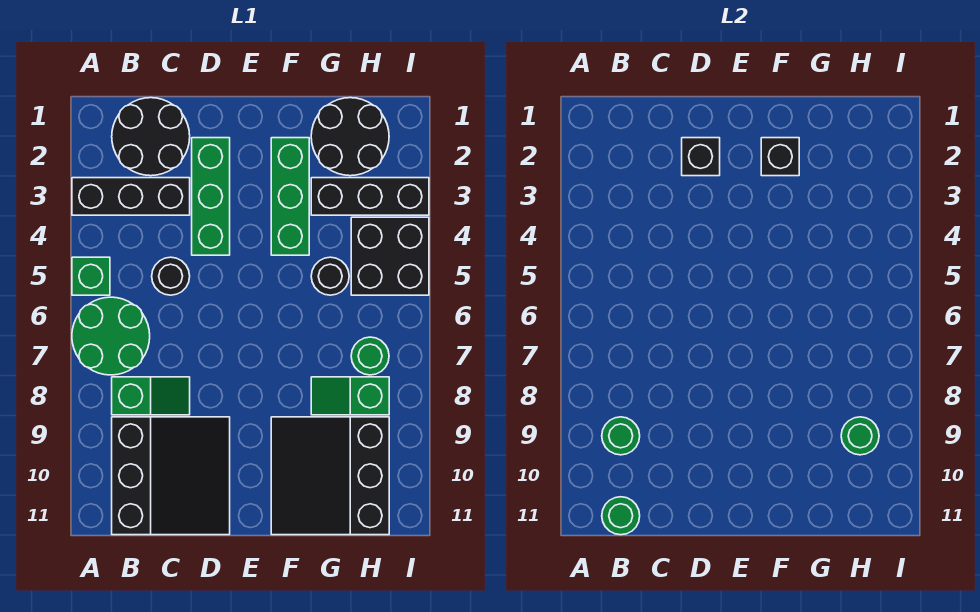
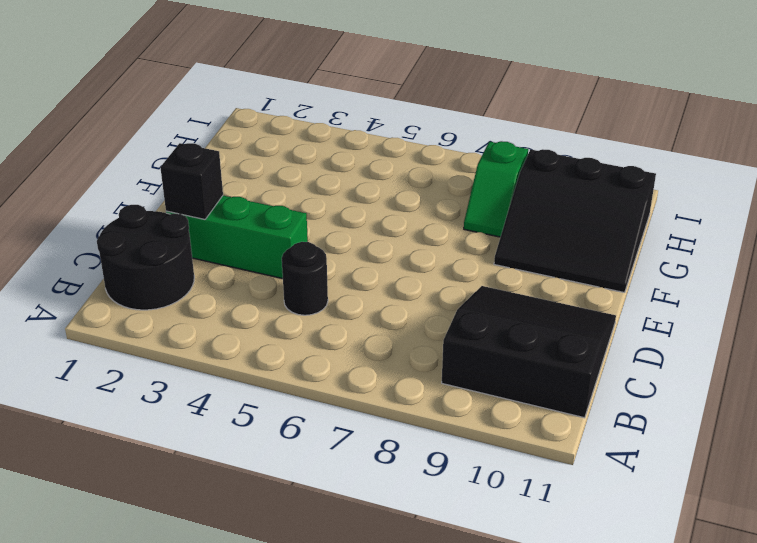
none -> black 1x3 brick [72,178,190,215]
none -> green 1x1 brick [72,257,110,295]
none -> green 2x2 round brick [72,297,150,375]

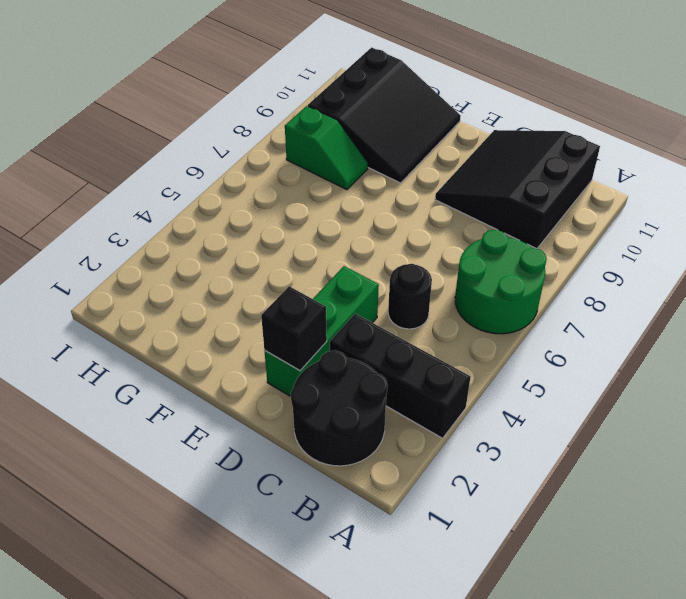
none -> green 1x1 brick [72,257,110,295]
none -> green 1x2 slope [112,377,190,415]
none -> green 1x3 brick [271,138,309,255]

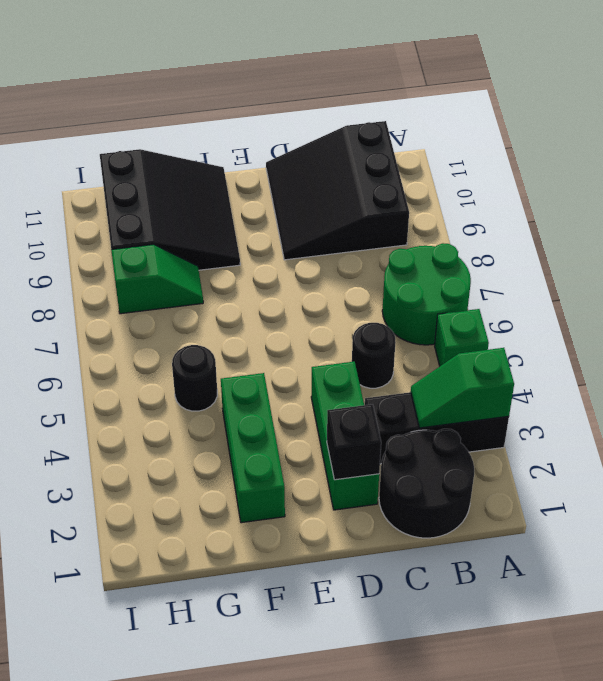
green 1x2 slope [411,348,514,428] -> green 1x2 slope moved to [112,377,190,415]
none -> black 2x2 round brick [311,98,389,176]
none -> black 1x3 brick [311,178,429,215]
none -> black 2x2 brick [351,217,429,295]

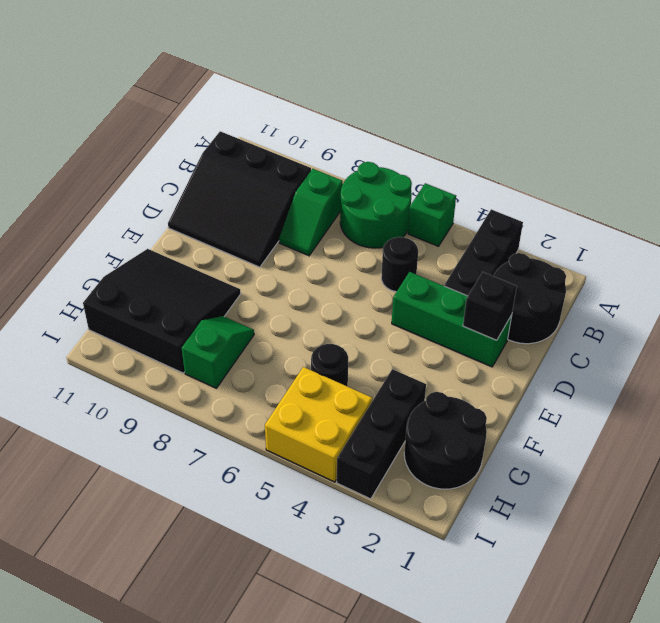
yellow 2x2 brick [265,367,372,482] -> black 2x2 brick [351,217,429,295]
none -> green 1x3 brick [271,138,309,255]
none -> green 1x1 round brick [351,337,389,375]
none -> green 1x1 round brick [602,417,640,455]

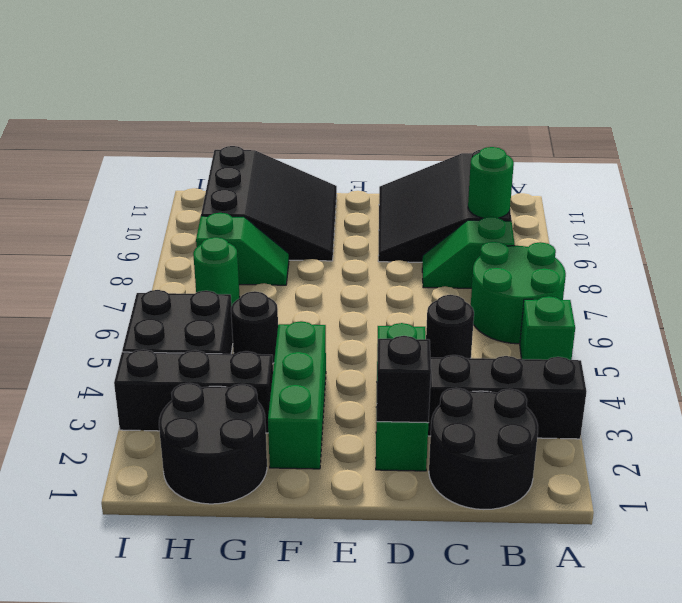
none -> green 1x1 round brick [602,497,640,535]
none -> black 1x1 brick [761,138,799,176]
none -> green 1x1 round brick [841,417,879,455]

